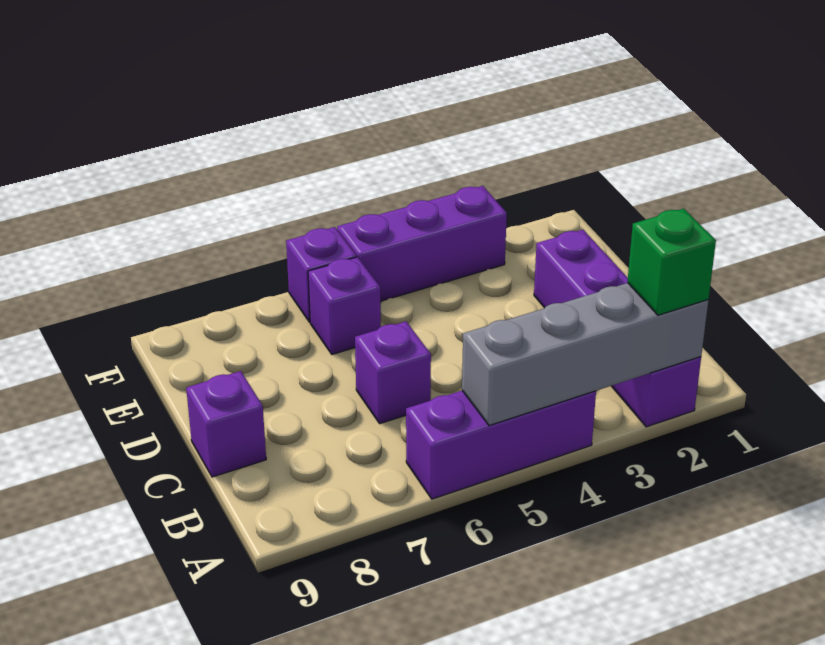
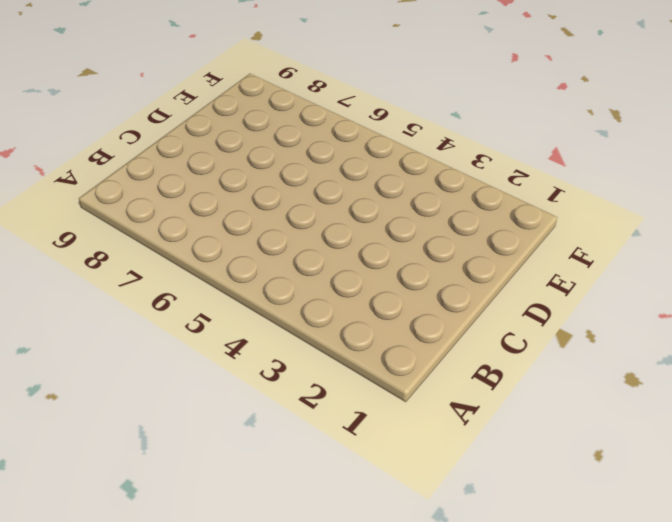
none -> purple 1x4 brick [534,230,701,427]
none -> purple 1x3 brick [406,391,596,499]

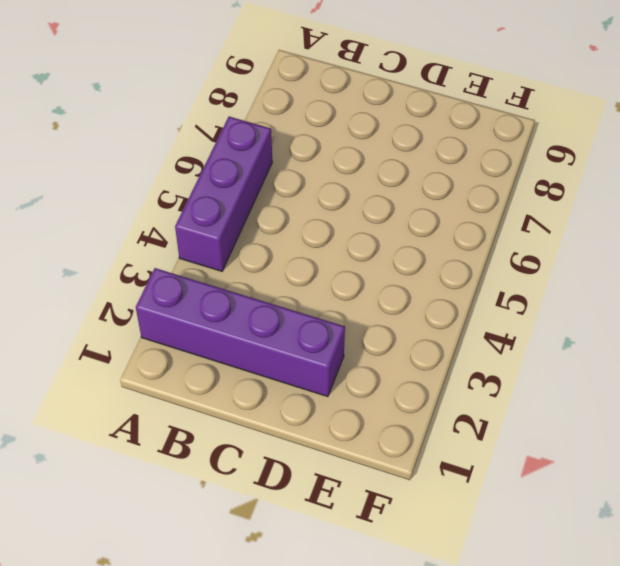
none -> purple 1x1 brick [355,321,431,423]
none -> purple 1x1 brick [186,371,266,477]

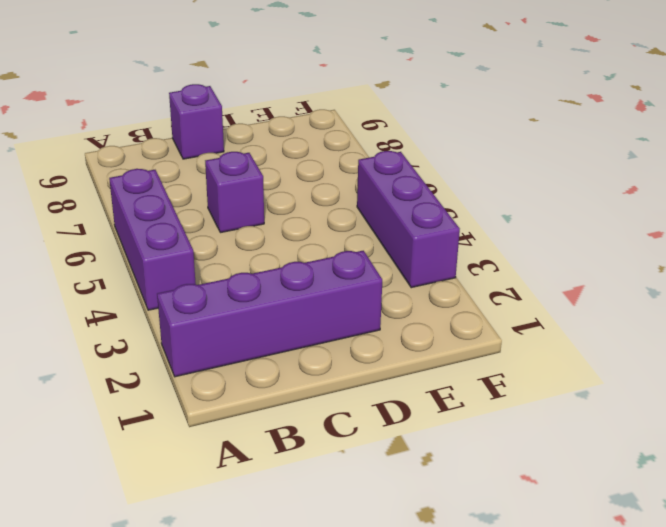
none -> purple 1x1 brick [308,257,381,354]
none -> purple 1x1 brick [286,227,357,322]

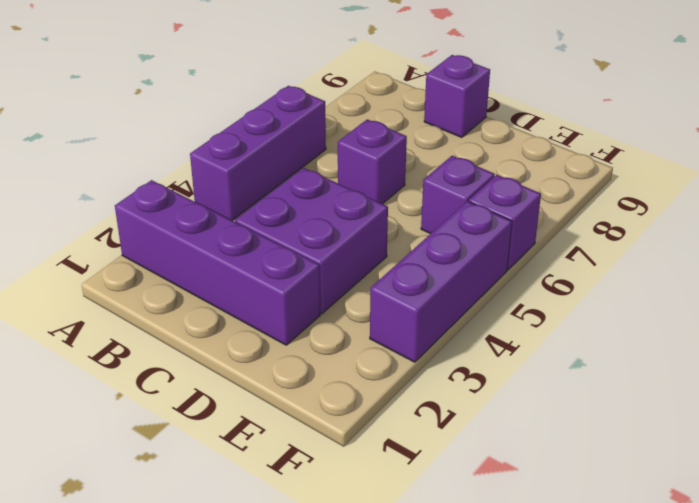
purple 2x2 brick [235,168,388,314] -> none
none -> grey 1x4 brick [462,283,708,426]
none -> green 1x1 brick [627,209,716,315]

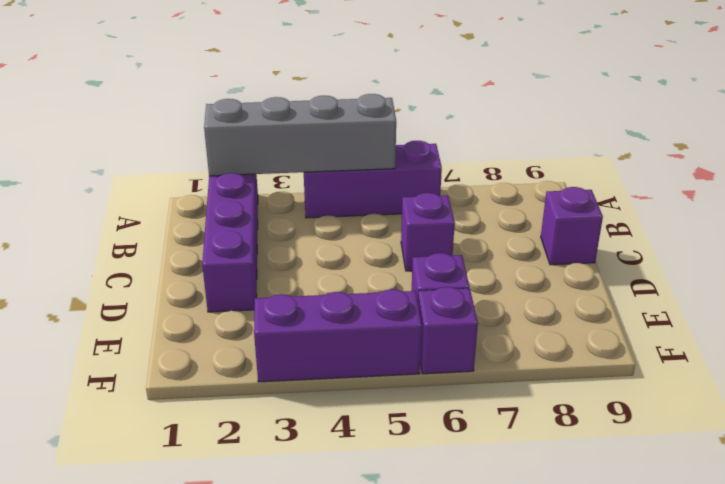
none -> green 1x1 brick [627,209,716,315]

